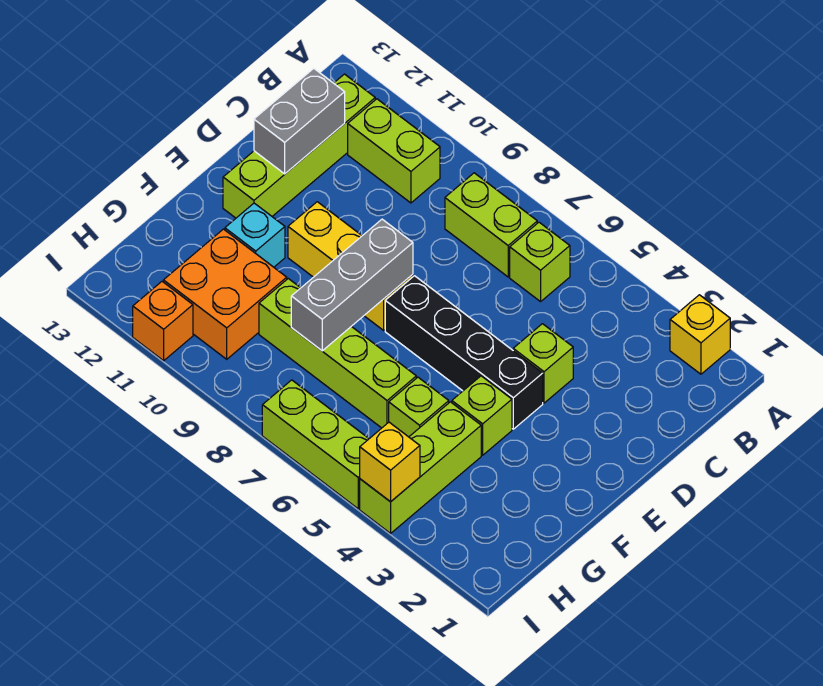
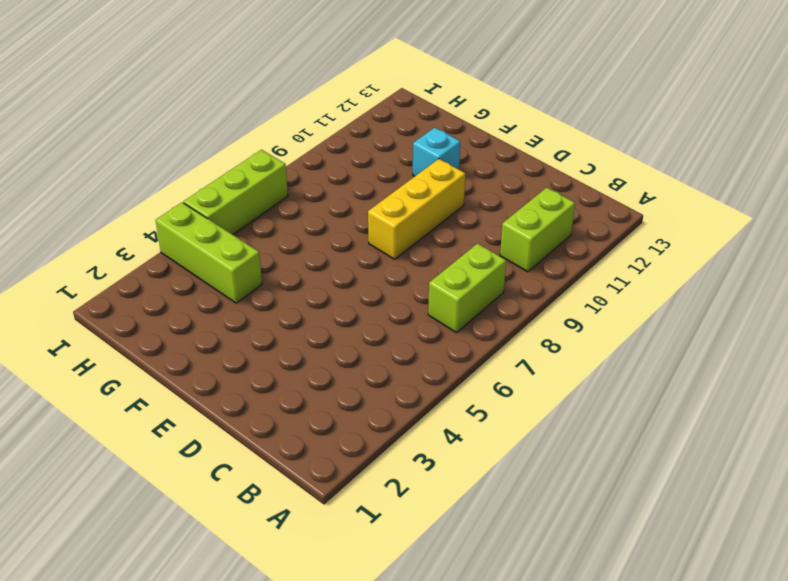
none -> yellow 1x1 brick [670,295,730,374]
none -> lime 1x1 brick [510,222,570,302]
none -> lime 1x4 brick [223,74,375,218]

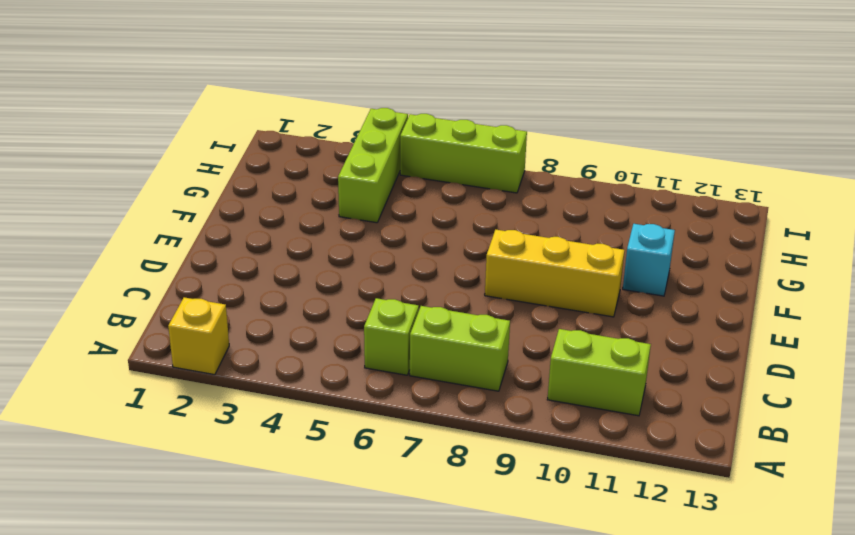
none -> lime 1x4 brick [223,74,375,218]
none -> lime 1x1 brick [513,324,573,403]
none -> black 1x4 brick [385,276,543,429]

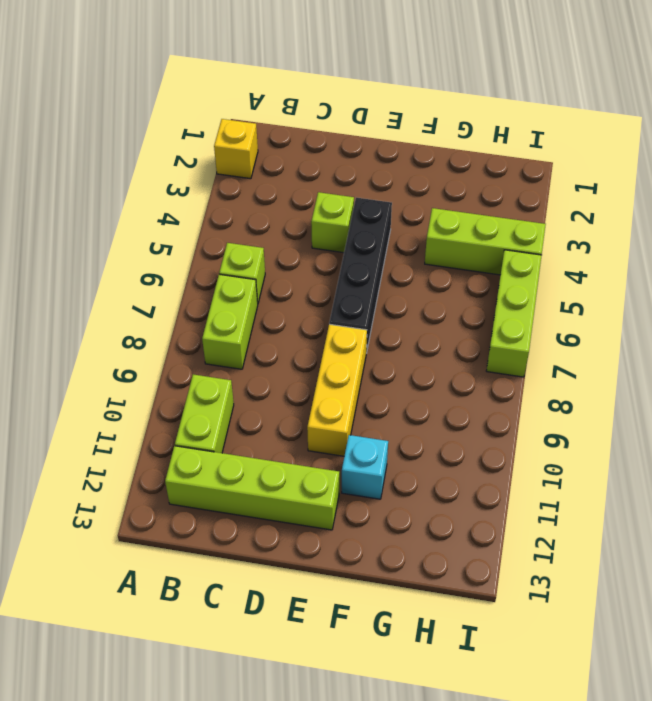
none -> lime 1x1 brick [452,376,512,455]
none -> lime 1x1 brick [389,377,449,437]
none -> lime 1x4 brick [259,279,416,428]

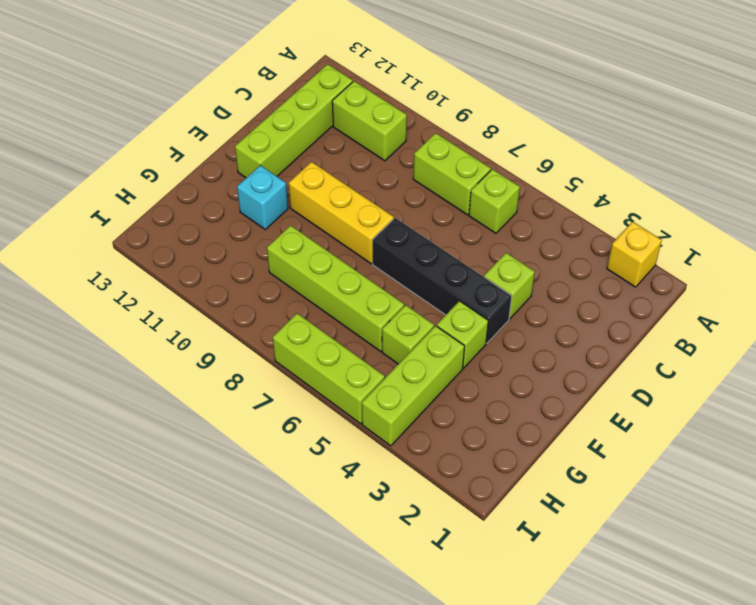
none -> orange 2x2 brick [163,229,287,359]
none -> orange 1x1 brick [133,282,193,361]
none -> grey 1x2 brick [254,68,345,174]

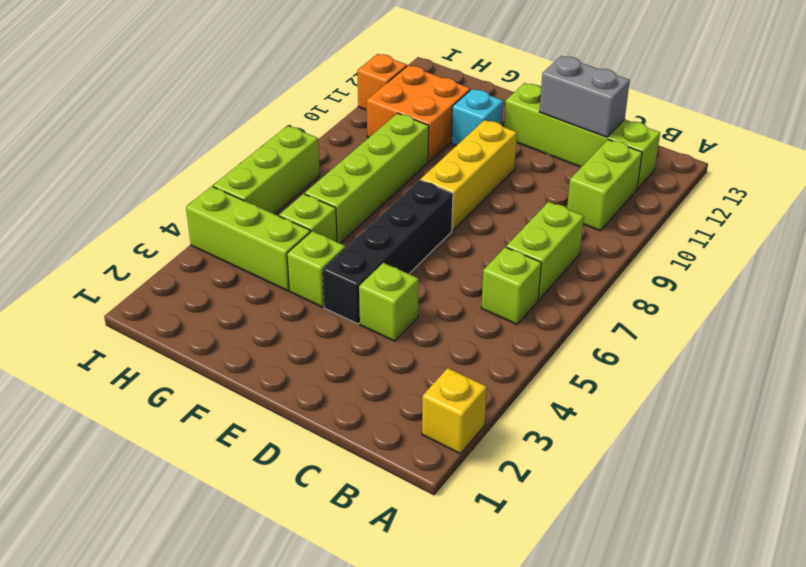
none -> grey 1x3 brick [291,219,413,351]
none -> yellow 1x1 brick [360,422,420,502]

